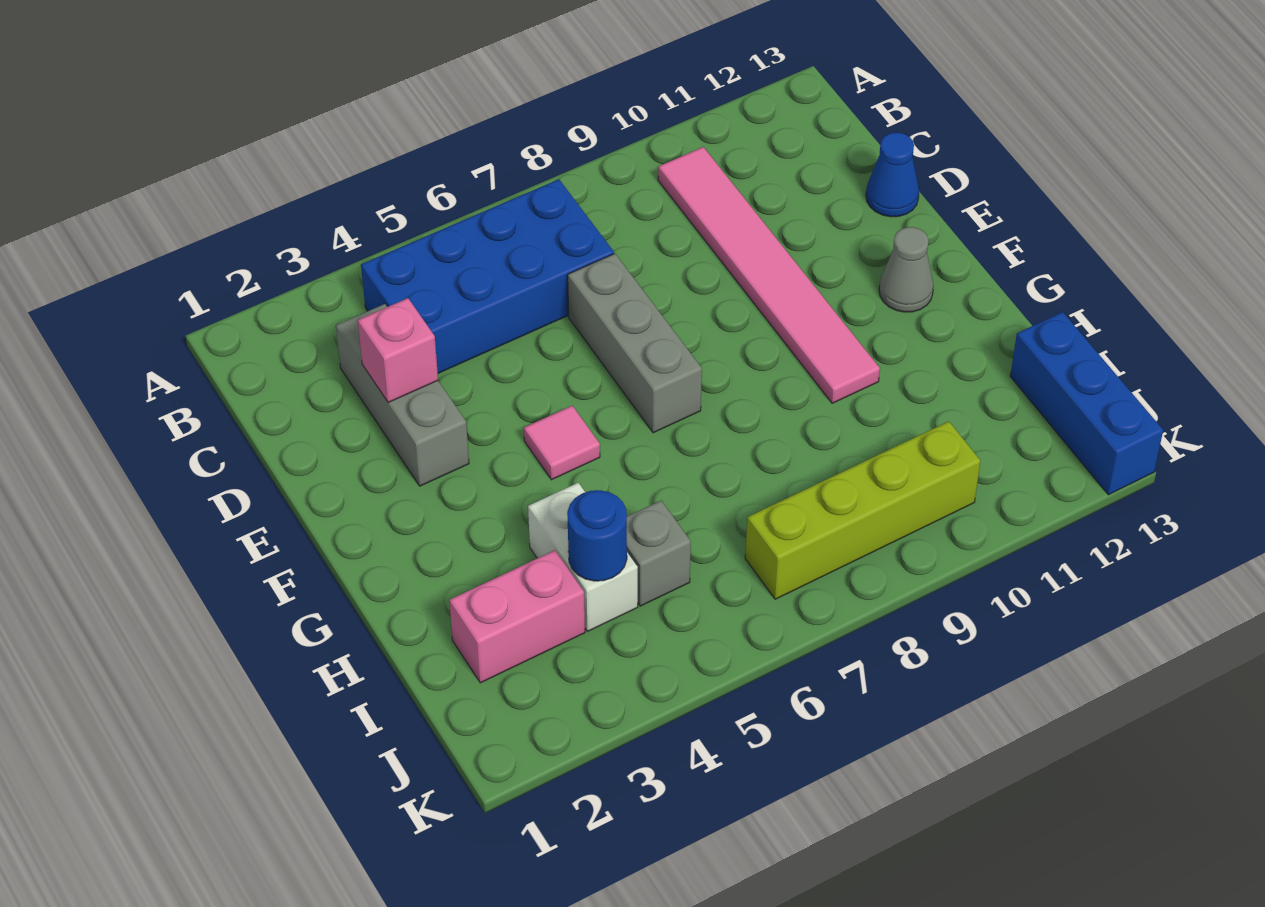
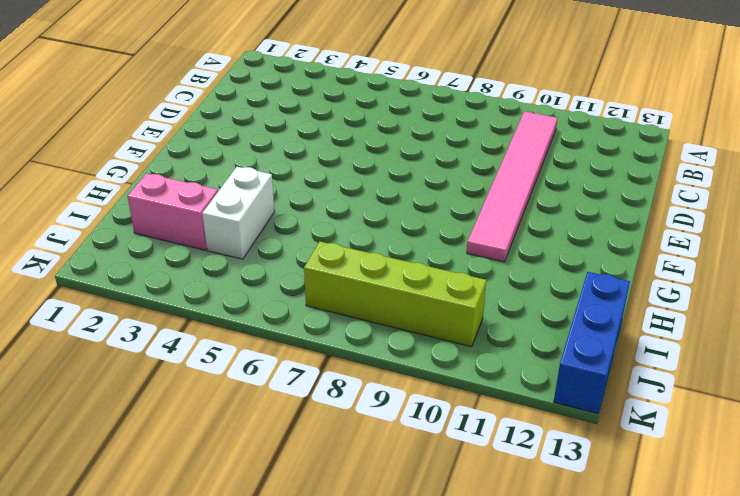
none -> blue 2x4 brick [361,179,614,373]
none -> grey 1x3 brick [336,304,469,486]
none -> grey 1x3 brick [568,254,702,433]

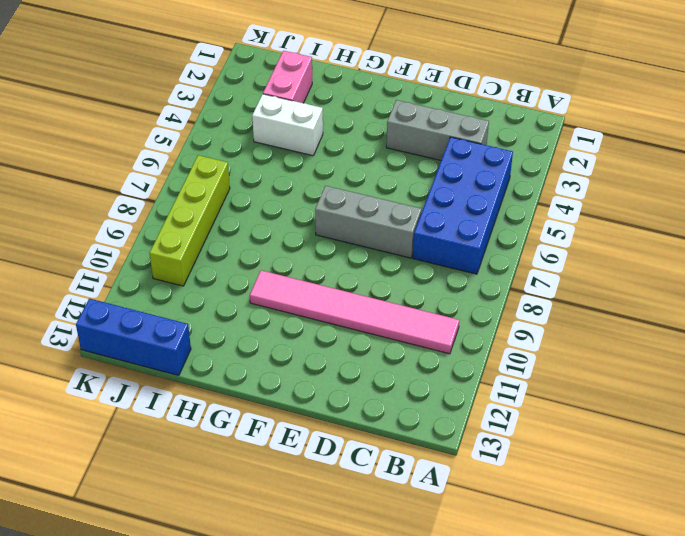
none -> blue 1x1 cone [866,133,919,217]
none -> pink 1x1 tile [524,406,600,480]
none -> grey 1x1 cone [879,227,934,312]

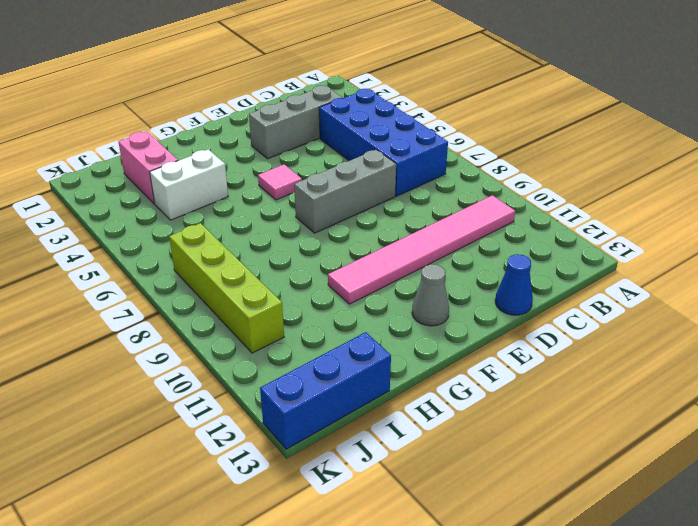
none -> grey 1x1 brick [627,501,691,606]
none -> pink 1x1 brick [358,298,438,403]
none -> blue 1x1 round brick [567,490,627,581]

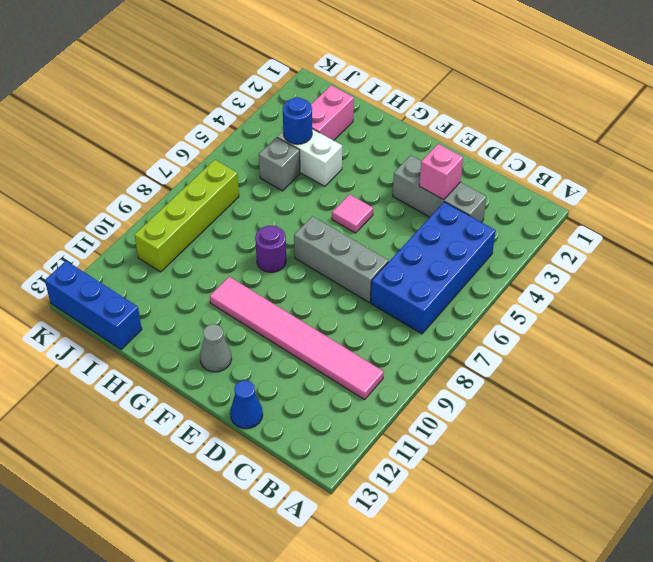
purple 1x1 round brick [255,226,286,272] -> none

